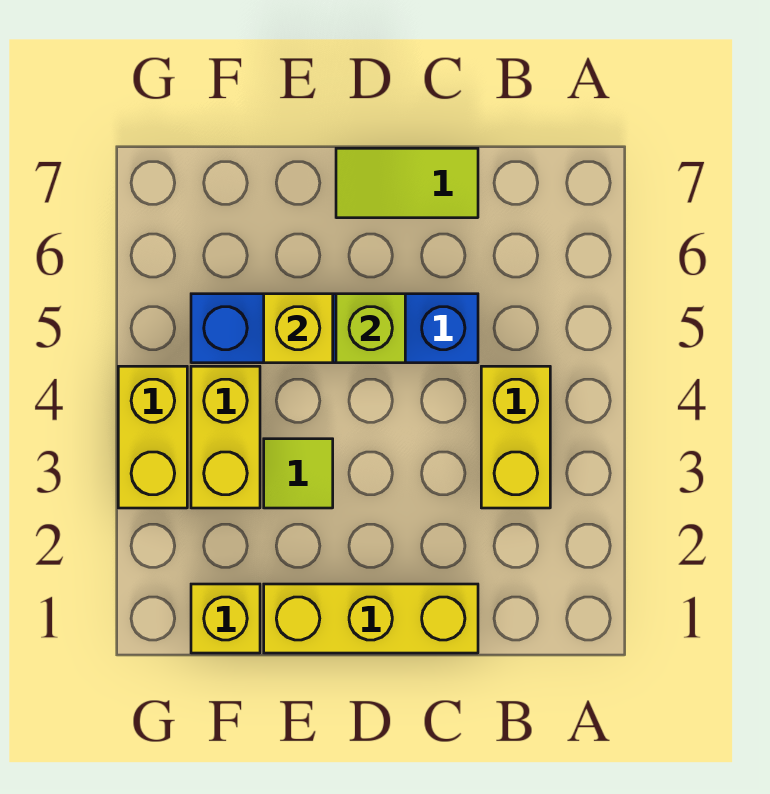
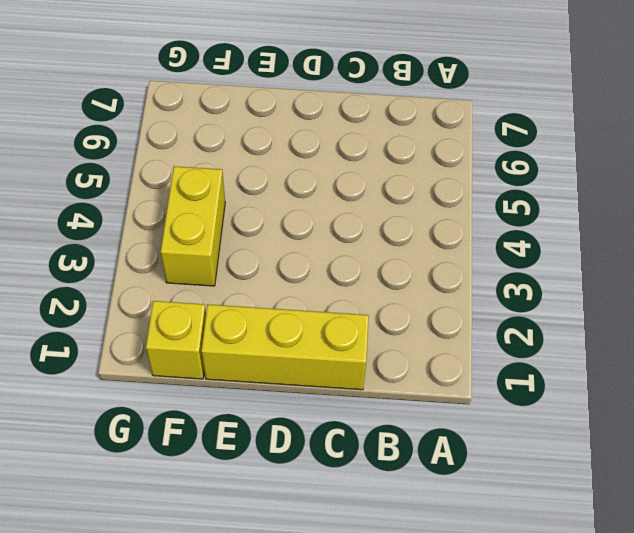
none -> yellow 1x2 brick [481,366,550,508]
none -> blue 1x4 brick [191,294,478,363]

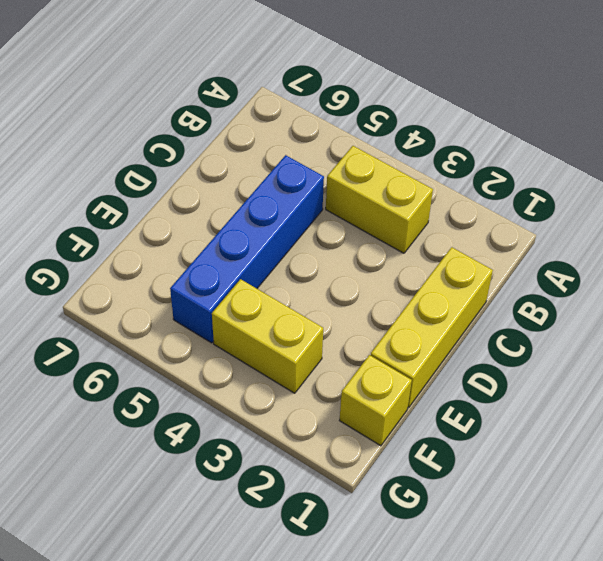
none -> lime 1x2 tile [336,148,478,218]
none -> lime 1x1 tile [264,439,333,508]

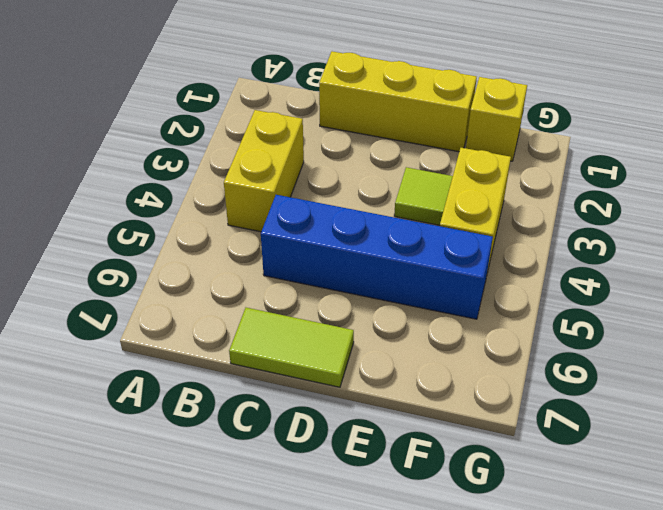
none -> yellow 1x2 brick [118,366,187,508]
none -> lime 1x1 brick [336,294,405,363]

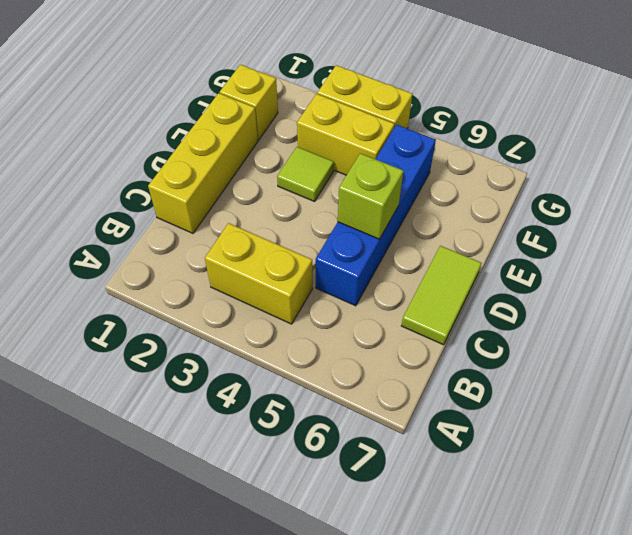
none -> yellow 1x1 brick [264,294,333,363]

